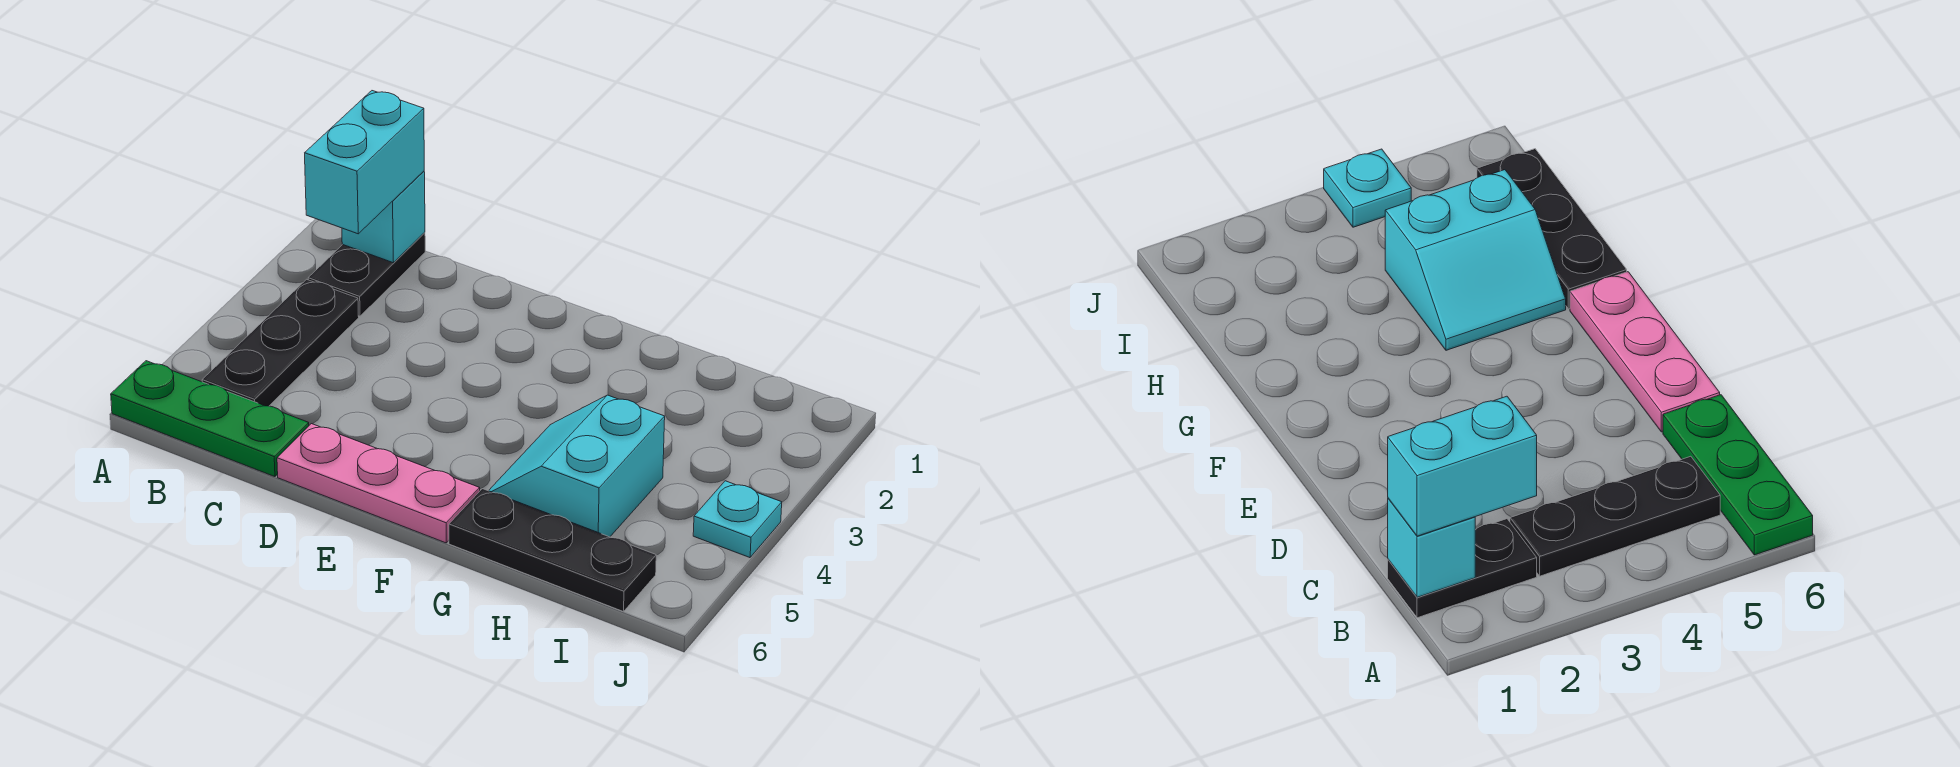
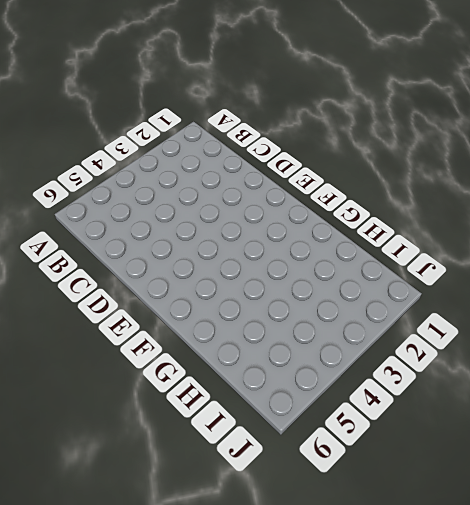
none -> green 1x3 plate [111,361,309,477]
none -> black 1x2 plate [308,233,425,316]

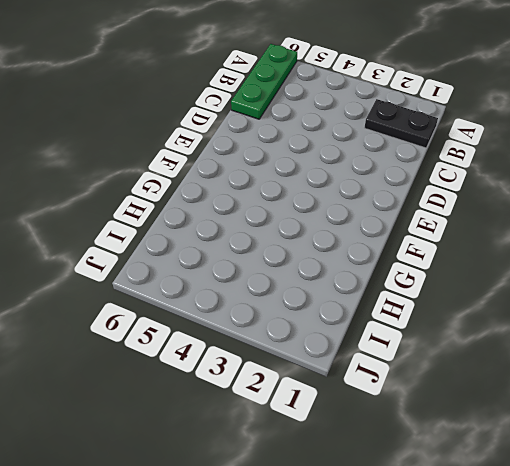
none -> black 1x3 plate [202,279,359,406]
none -> pink 1x3 plate [277,424,480,543]

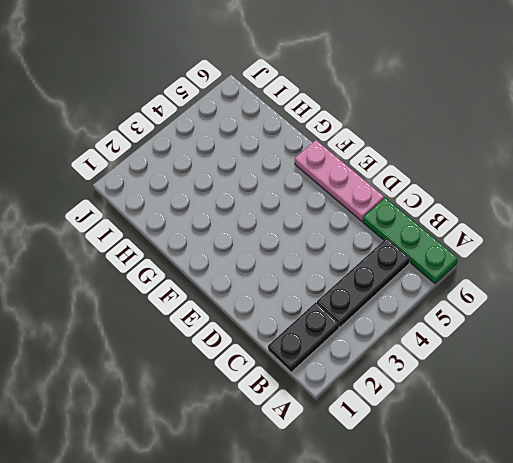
none -> cyan 2x2 slope [489,395,665,537]
none -> black 1x3 plate [449,489,656,612]

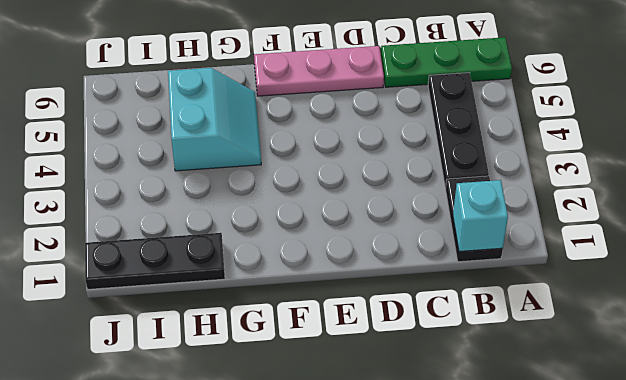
black 1x3 plate [85,233,225,289] -> black 1x3 plate moved to [449,489,656,612]
none -> cyan 1x1 plate [693,481,782,558]
none -> cyan 1x2 brick [305,91,424,234]

